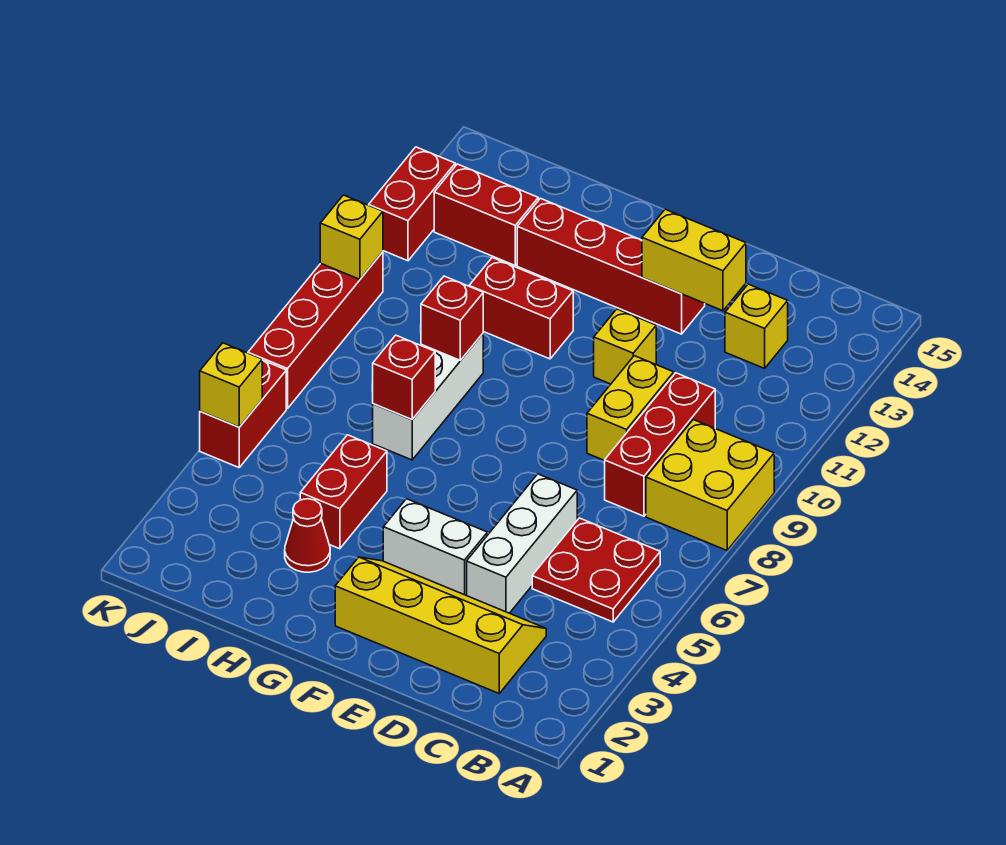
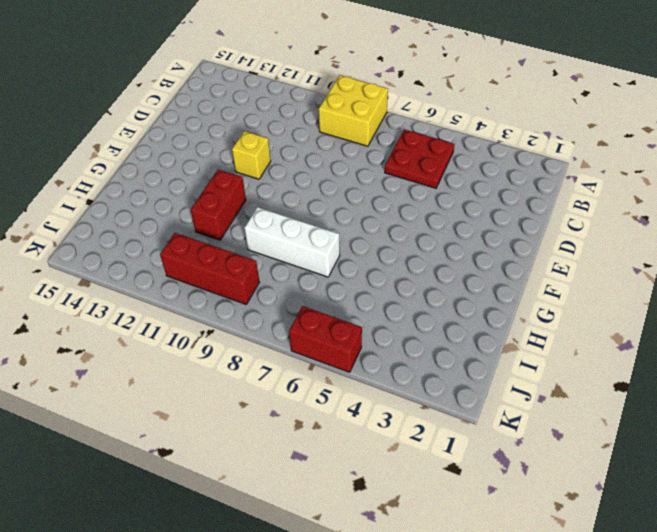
red 1x3 brick [160,233,259,304] -> red 1x3 brick moved to [605,373,715,516]
none -> yellow 2x4 slope [335,557,546,693]
none -> yellow 1x1 brick [725,284,788,368]
none -> white 1x3 brick [467,474,577,613]

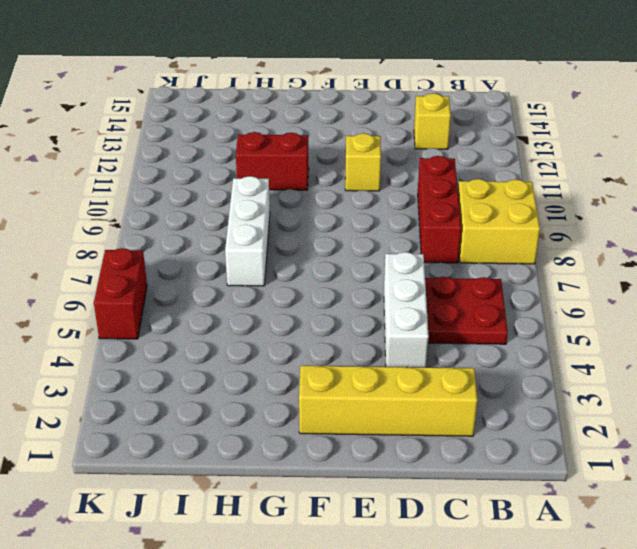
none -> yellow 1x2 brick [587,356,674,461]
none -> white 1x2 brick [383,499,487,595]
none -> red 1x4 brick [517,198,705,334]

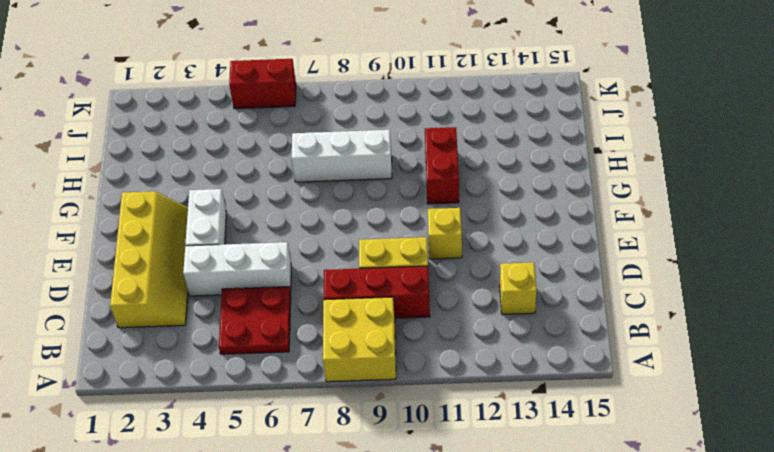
none -> red 1x4 brick [517,198,705,334]
none -> red 1x1 cone [285,499,330,572]
none -> red 1x2 brick [300,435,387,549]

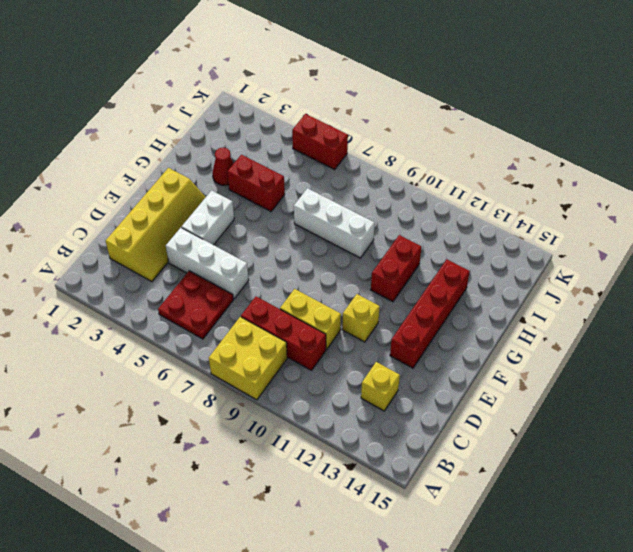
none -> red 1x2 brick [434,164,538,265]
none -> red 1x4 brick [248,252,383,409]
none -> red 1x2 brick [369,147,455,261]

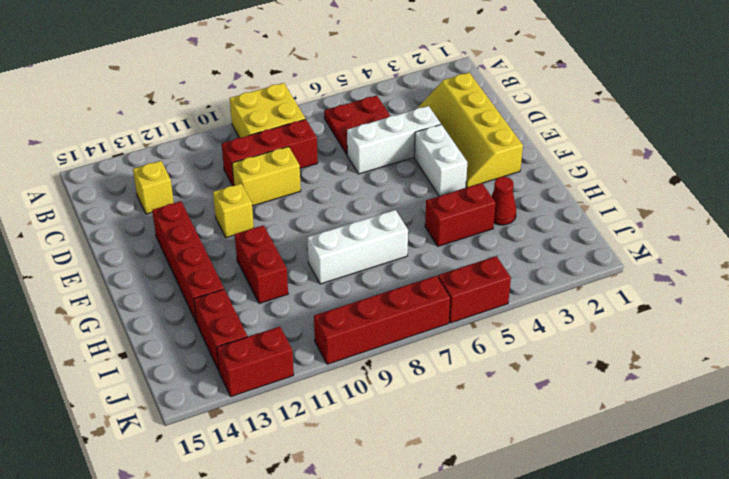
none -> yellow 1x2 brick [642,209,746,311]
none -> red 1x1 brick [373,335,435,420]
none -> red 1x1 brick [421,276,483,360]

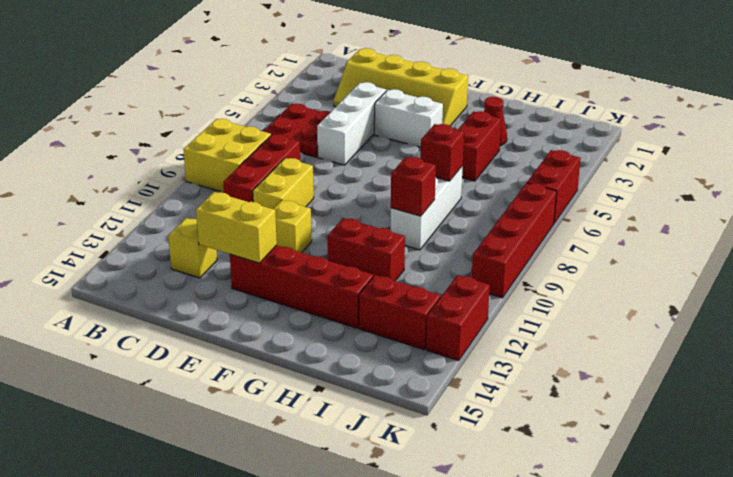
none -> yellow 1x1 brick [200,343,262,427]
none -> yellow 1x1 brick [320,195,383,279]

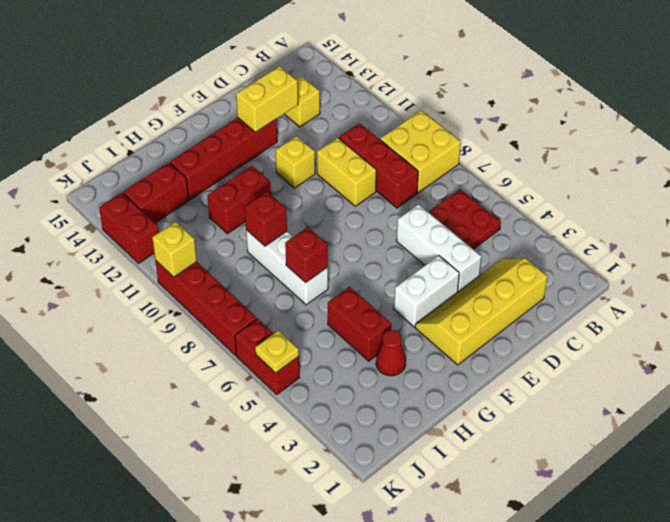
yellow 1x1 plate [255,331,299,373] -> yellow 1x1 brick [200,343,262,427]

